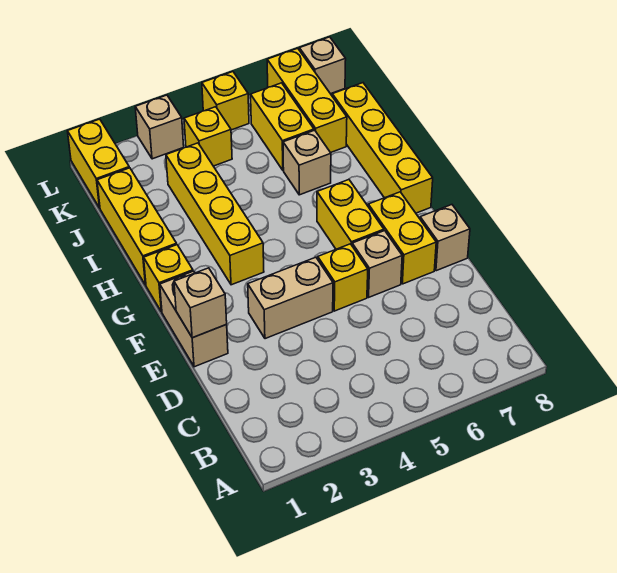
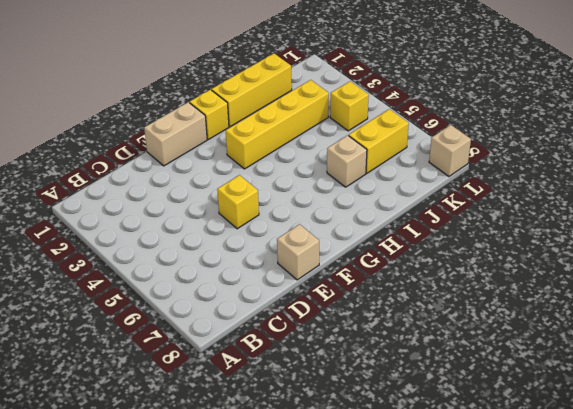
none -> tan 1x2 brick [248,257,333,339]
none -> tan 1x1 brick [352,231,402,297]
none -> yellow 1x2 brick [368,192,436,284]

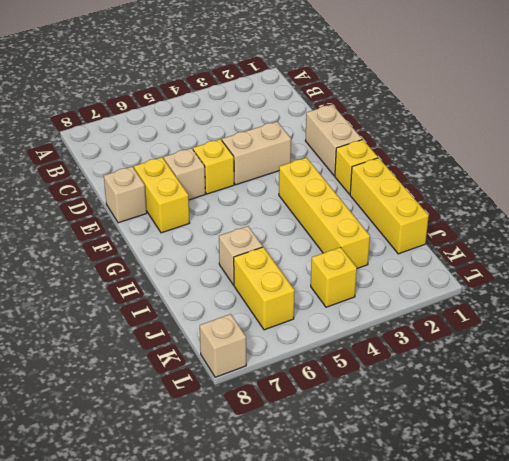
none -> yellow 1x2 brick [317,179,384,249]
none -> yellow 1x4 brick [332,83,433,213]
none -> yellow 1x3 brick [267,48,347,153]

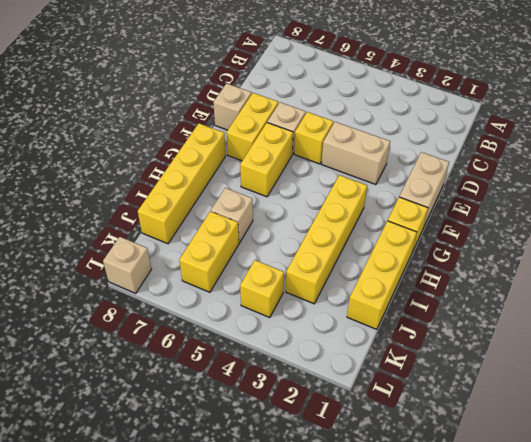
none -> yellow 1x3 brick [267,48,347,153]
none -> yellow 1x2 brick [68,119,129,208]
none -> tan 1x1 brick [135,95,184,159]

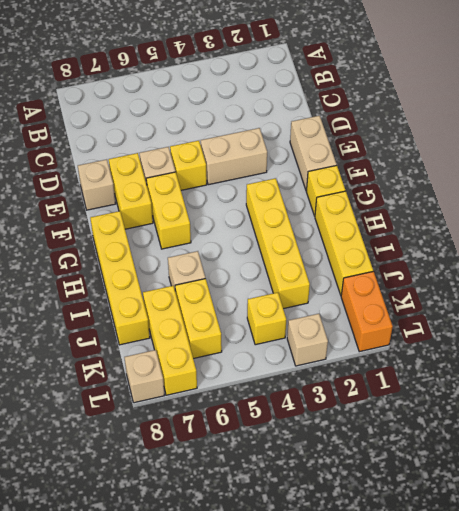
orange 1x2 brick [341,271,393,352] -> yellow 1x2 brick [68,119,129,208]
none -> yellow 1x1 brick [202,72,249,130]
none -> tan 1x1 brick [174,268,227,338]

